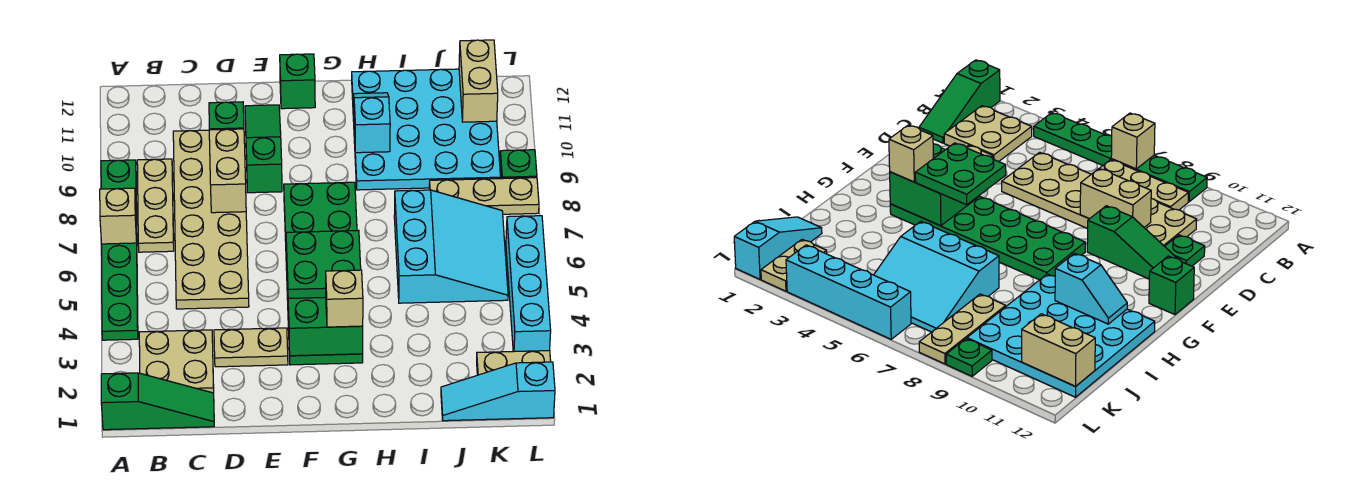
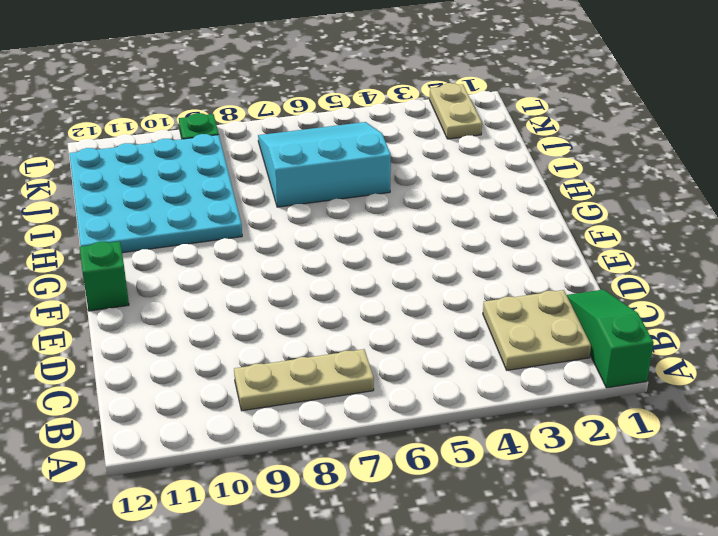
none -> green 1x6 plate [101,160,138,340]
none -> tan 2x6 plate [173,130,249,309]
none -> tan 1x2 plate [214,328,288,367]

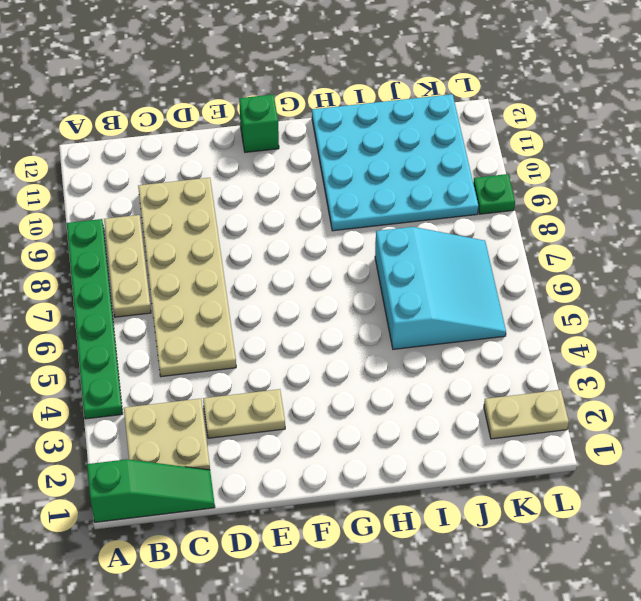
none -> green 1x1 plate [209,102,244,130]
none -> green 1x3 slope [245,105,282,193]
none -> green 2x6 plate [284,182,363,365]

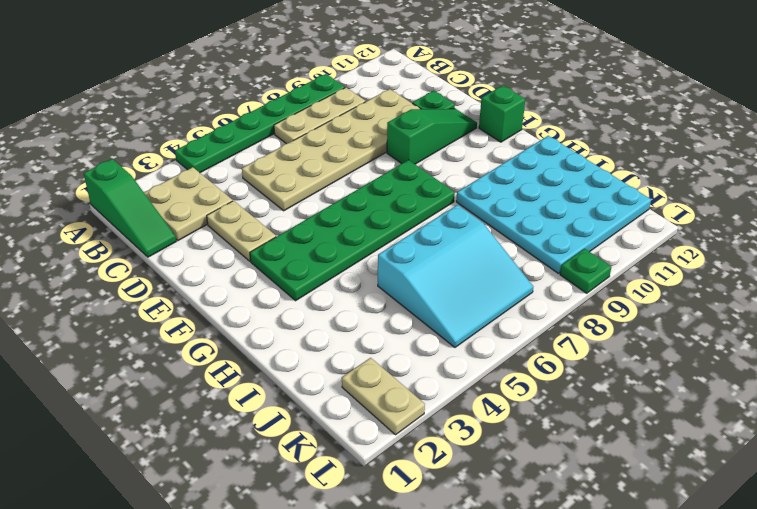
none -> cyan 1x3 slope [441,362,555,421]
none -> tan 1x3 plate [429,178,539,214]
none -> cyan 1x4 brick [506,216,551,352]

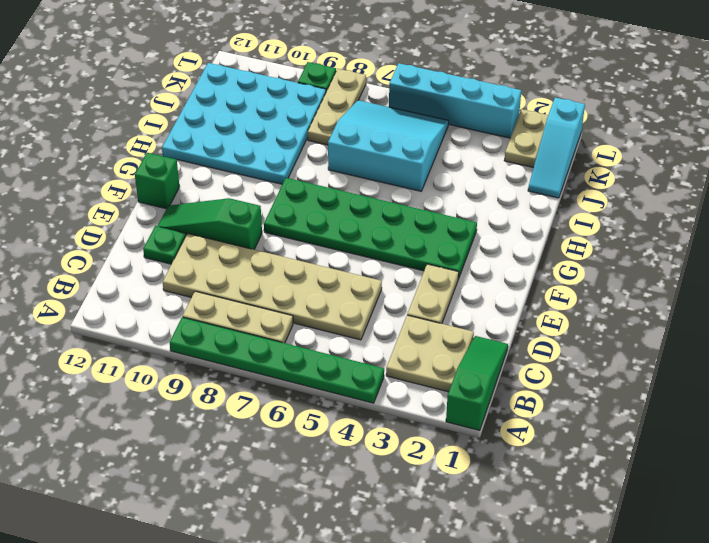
none -> tan 1x1 brick [100,188,137,244]
none -> tan 1x2 brick [209,129,246,213]
none -> green 2x2 brick [287,278,363,356]

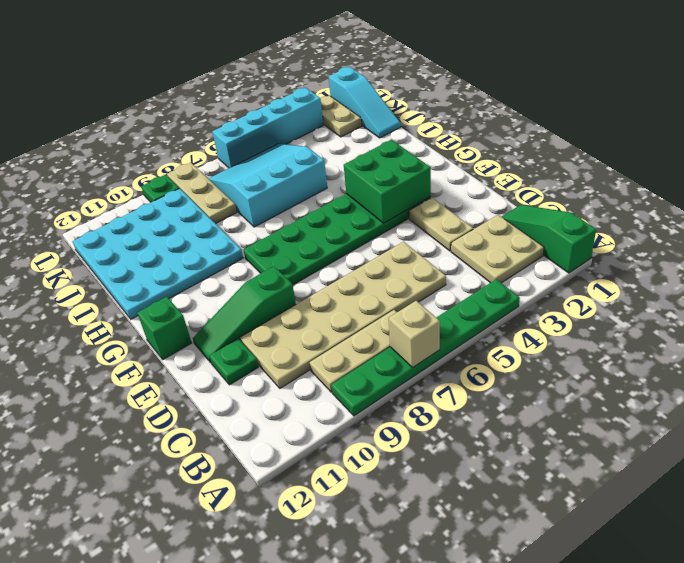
none -> tan 1x2 brick [209,129,246,213]
none -> cyan 1x2 slope [353,93,390,153]
none -> tan 1x2 brick [459,40,498,122]

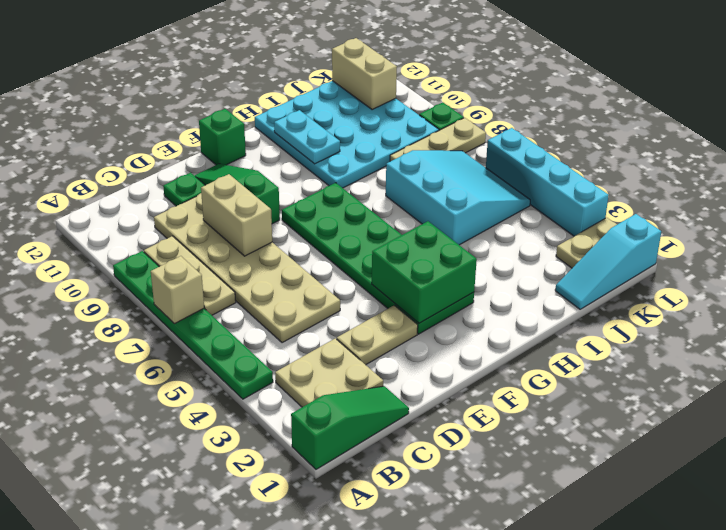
cyan 1x2 plate [274,110,340,164] -> cyan 1x2 slope [353,93,390,153]
none -> green 2x2 plate [286,230,361,298]
none -> tan 1x1 brick [326,270,363,327]

